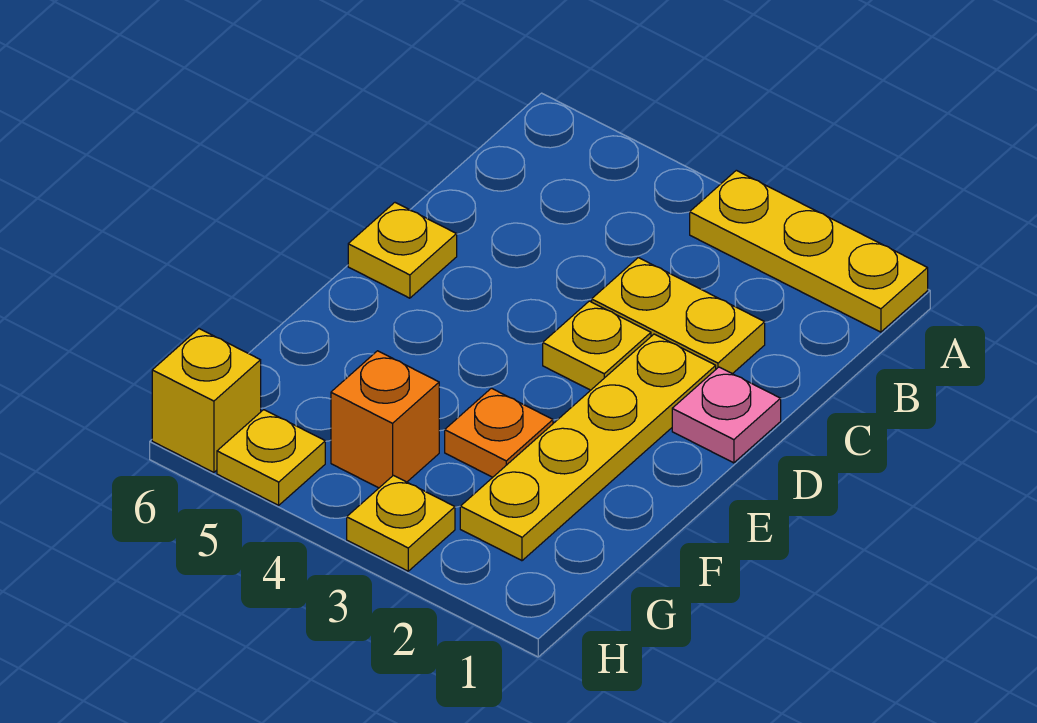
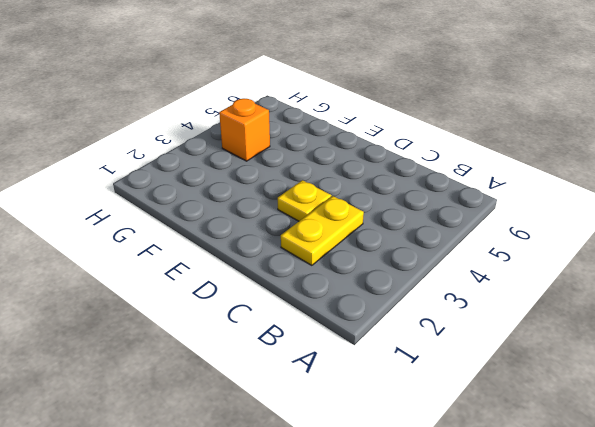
none -> yellow 1x3 plate [690,170,928,332]
none -> pink 1x1 plate [672,367,781,463]

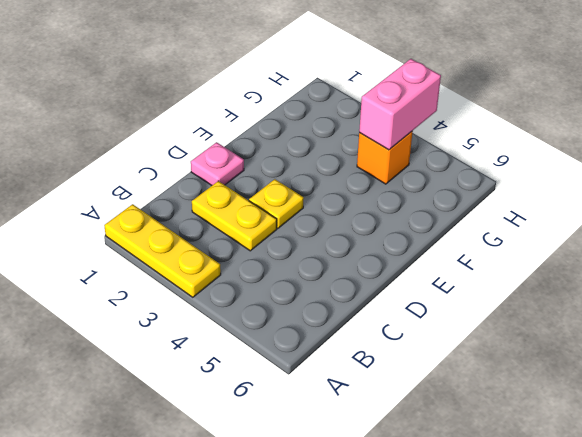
pink 1x2 brick [359,59,441,150] -> none
none -> yellow 1x4 plate [460,334,716,561]
none -> yellow 1x1 plate [348,203,457,298]

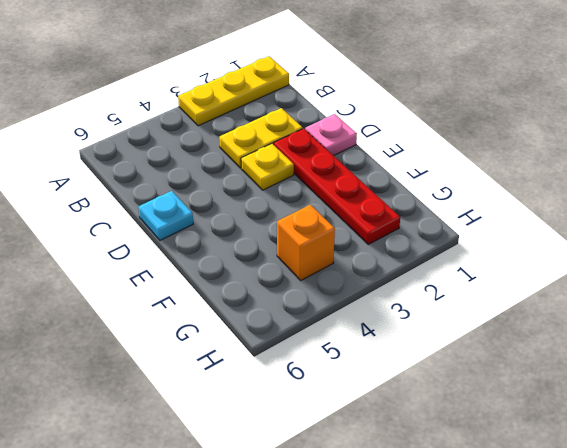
red 1x4 plate [274,129,400,244] -> yellow 1x4 plate [460,334,716,561]
cyan 1x1 plate [138,191,193,240] -> yellow 1x1 plate [348,203,457,298]
none -> orange 1x1 plate [445,388,553,477]
none -> yellow 1x1 plate [347,475,455,571]

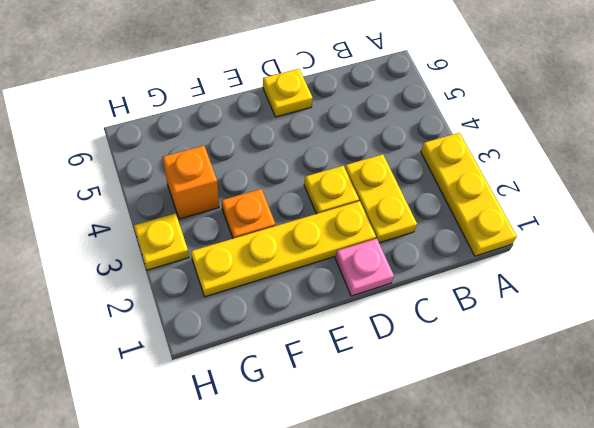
none -> yellow 1x1 plate [217,410,325,505]
none -> yellow 1x1 brick [152,329,261,472]

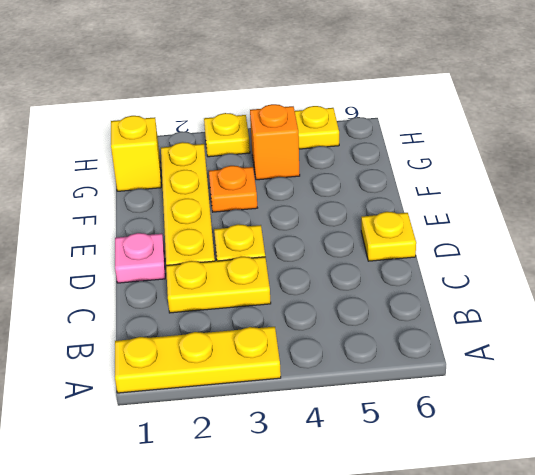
yellow 1x1 brick [111,116,161,191] -> yellow 1x1 brick moved to [152,329,261,472]

